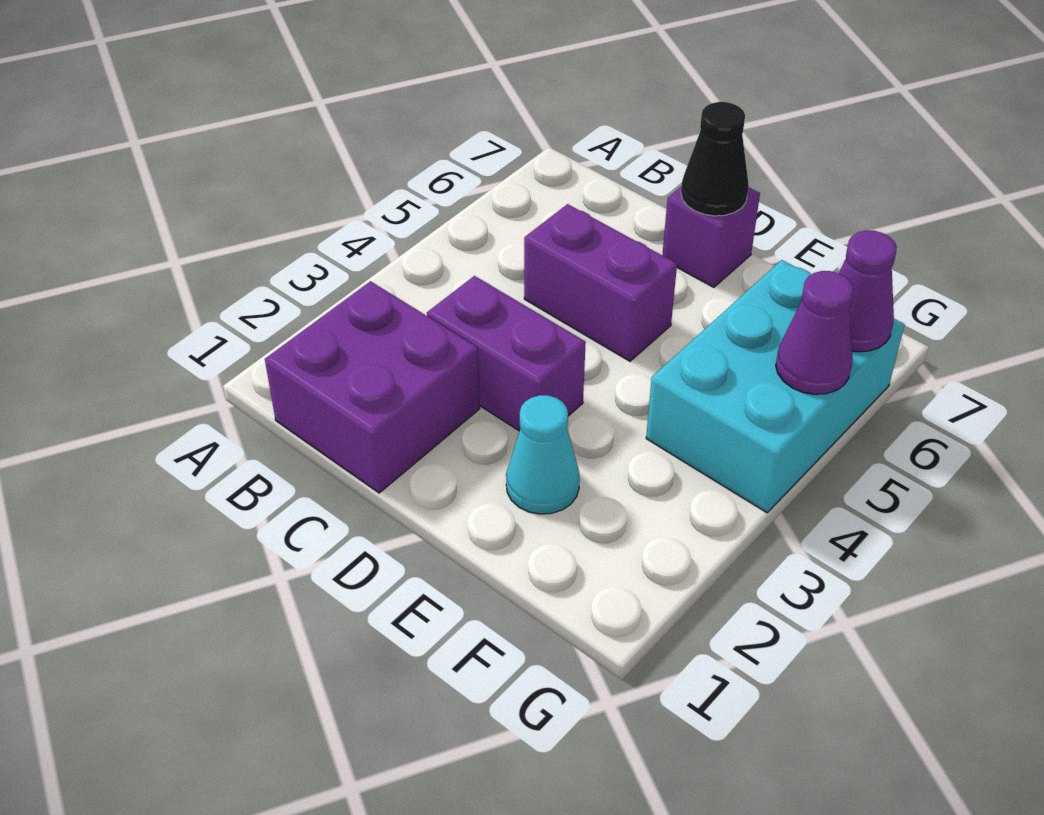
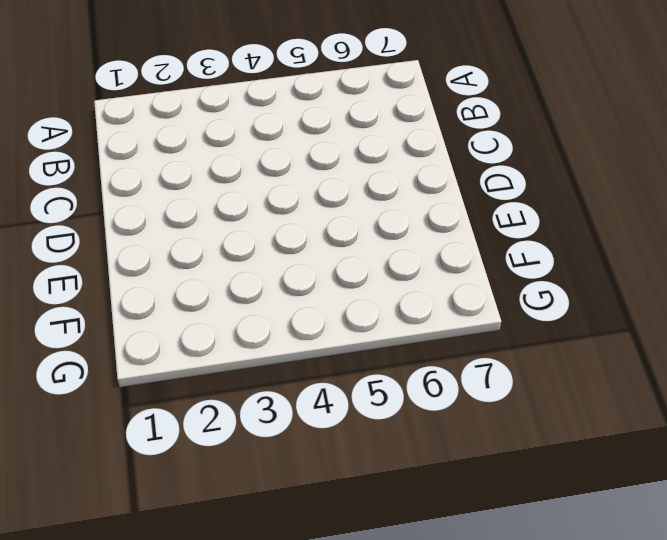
none -> purple 2x2 brick [265,281,480,493]
none -> purple 1x2 brick [427,276,586,431]

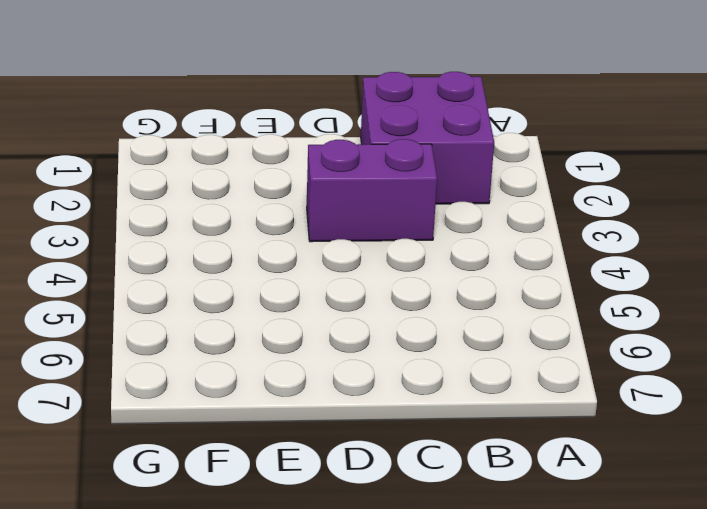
none -> purple 1x2 brick [524,204,677,361]
none -> purple 1x1 brick [662,187,760,287]

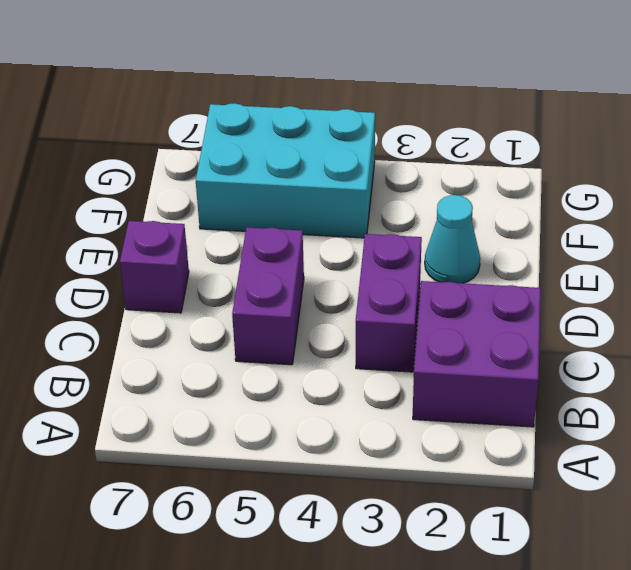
none -> black 1x1 cone [681,102,749,216]
none -> purple 1x1 cone [776,271,853,394]

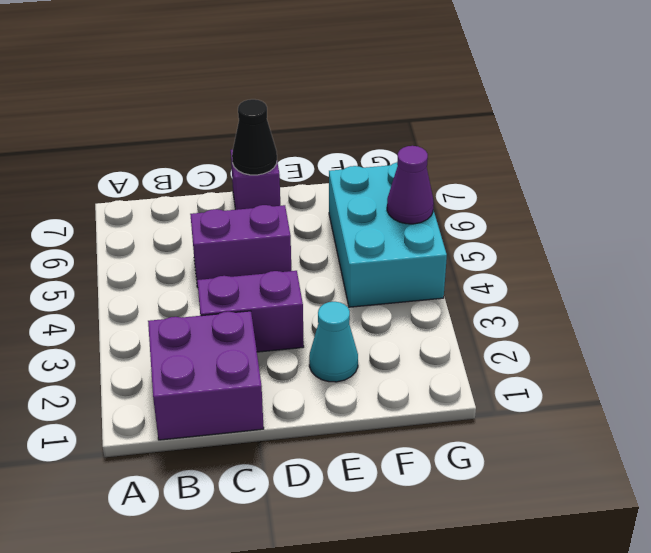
none -> purple 1x1 cone [839,231,897,352]

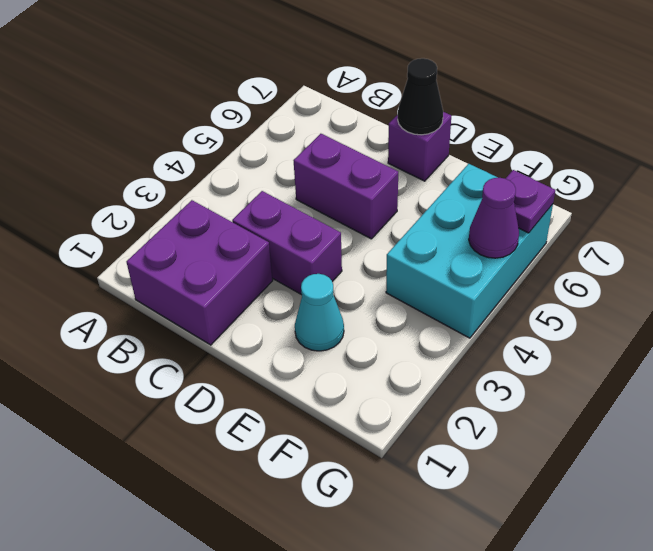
purple 1x1 plate [506,170,555,233] -> purple 1x1 cone [839,231,897,352]

